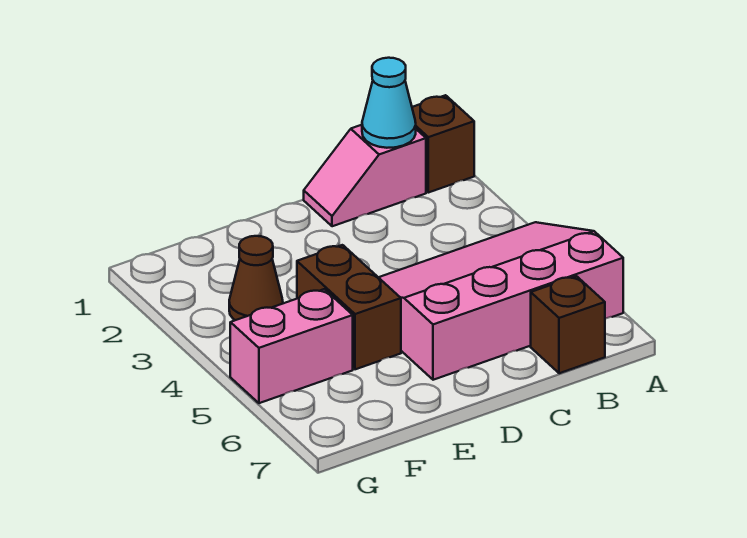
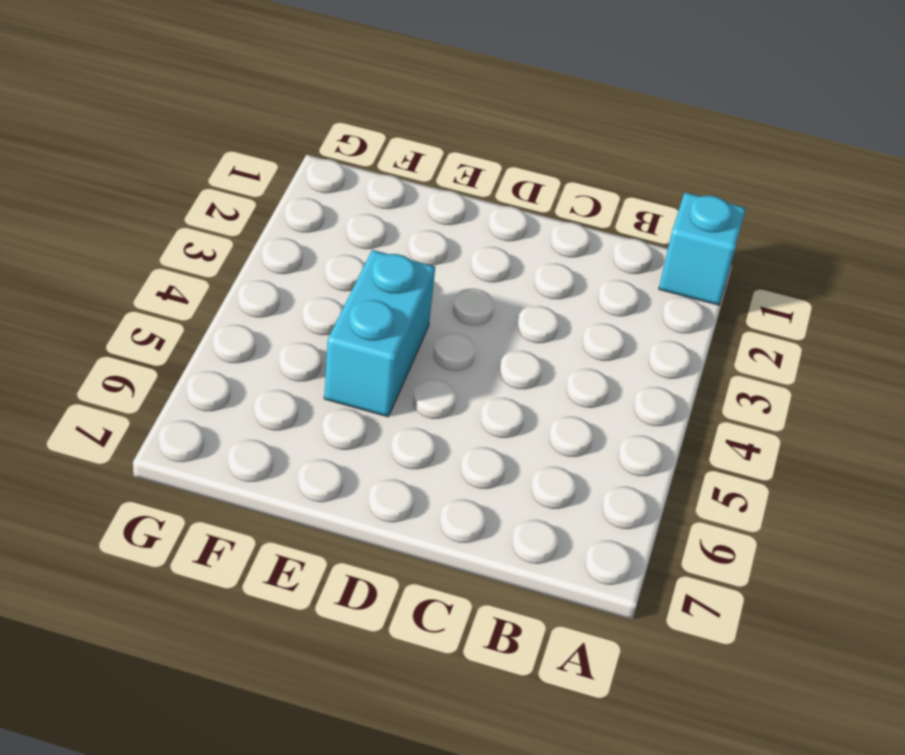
cyan 1x1 brick [659,192,746,305] -> brown 1x1 brick [412,95,474,193]
cyan 1x2 brick [324,250,435,417] -> brown 1x2 brick [297,245,401,369]
none -> pink 3x4 slope [378,222,623,380]
none -> pink 1x2 slope [304,125,426,226]

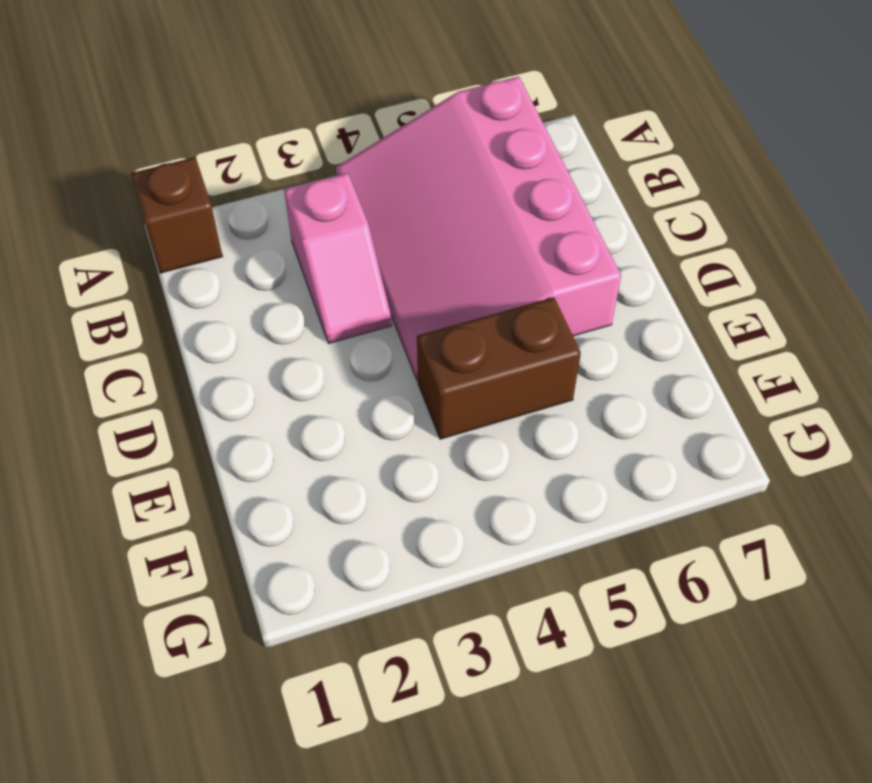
pink 1x2 slope [284,173,392,344] -> pink 1x2 slope moved to [304,125,426,226]
none -> brown 1x1 brick [531,276,605,373]
none -> brown 1x1 cone [229,236,283,320]

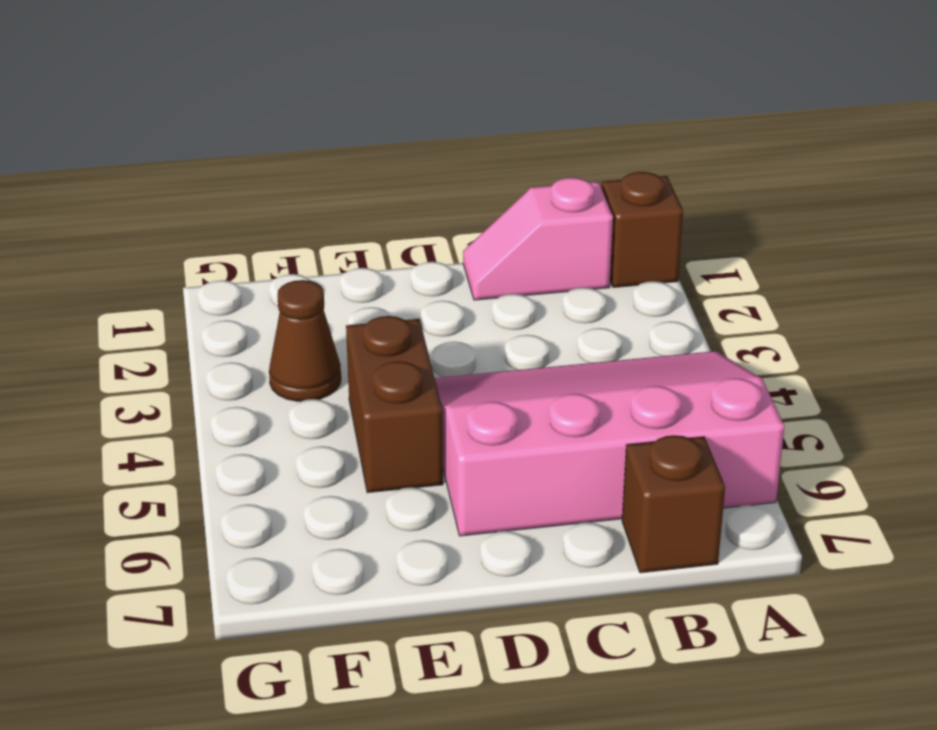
none -> pink 1x2 brick [230,289,353,403]
none -> cyan 1x1 cone [362,58,416,148]

